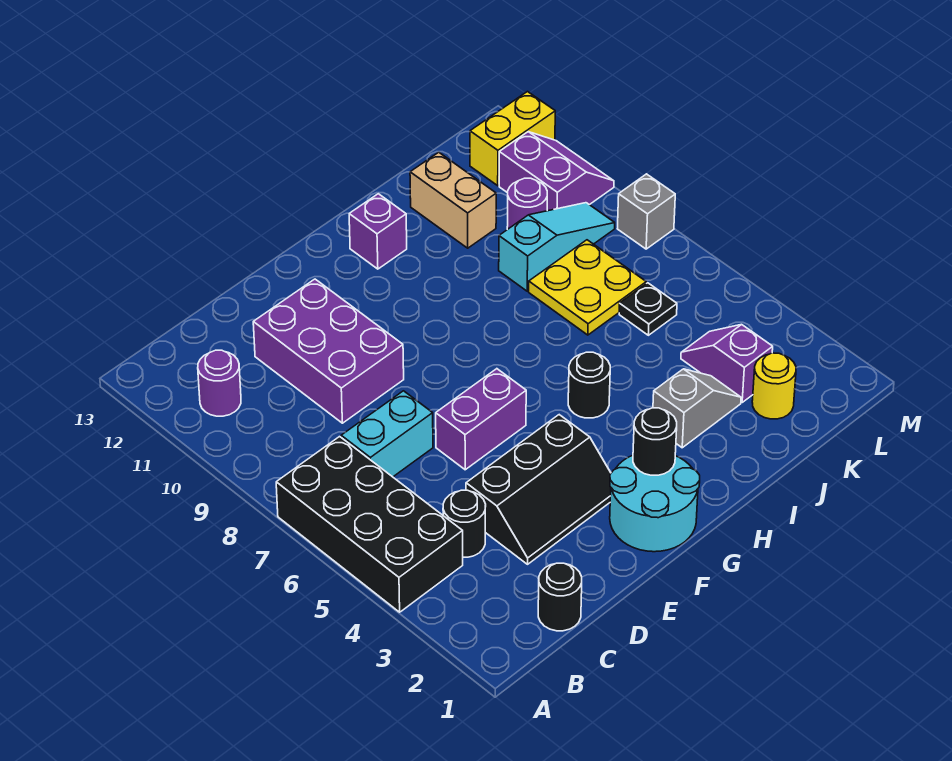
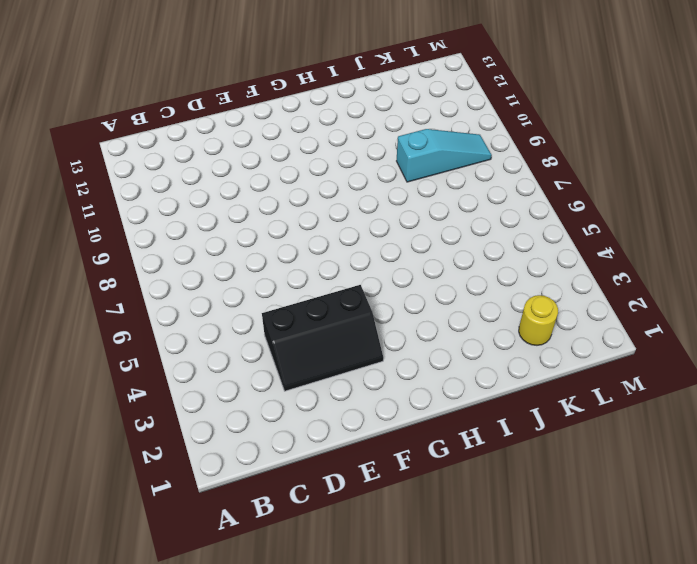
none -> black 2x4 brick [276,437,463,612]
none -> purple 1x1 round brick [198,350,241,416]
none -> black 1x1 round brick [538,563,582,631]

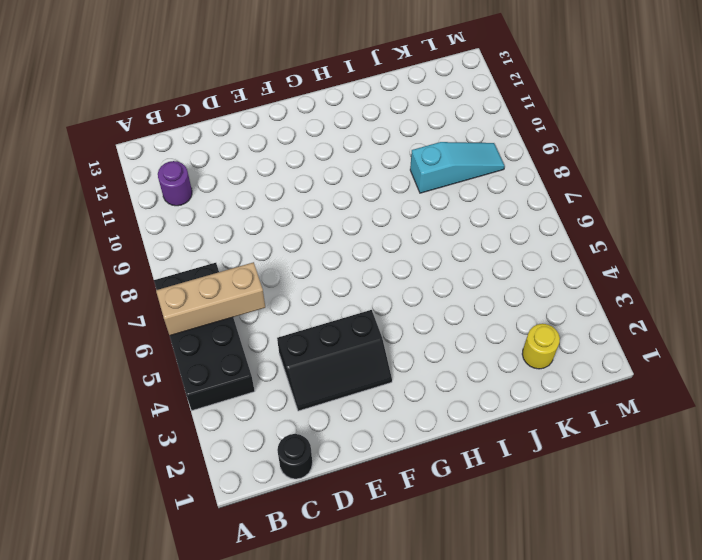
tan 1x3 brick [156,262,265,336] -> none
none -> black 1x1 round brick [443,490,486,557]
none -> cyan 1x2 brick [341,391,433,477]
none -> purple 2x3 brick [253,279,404,423]

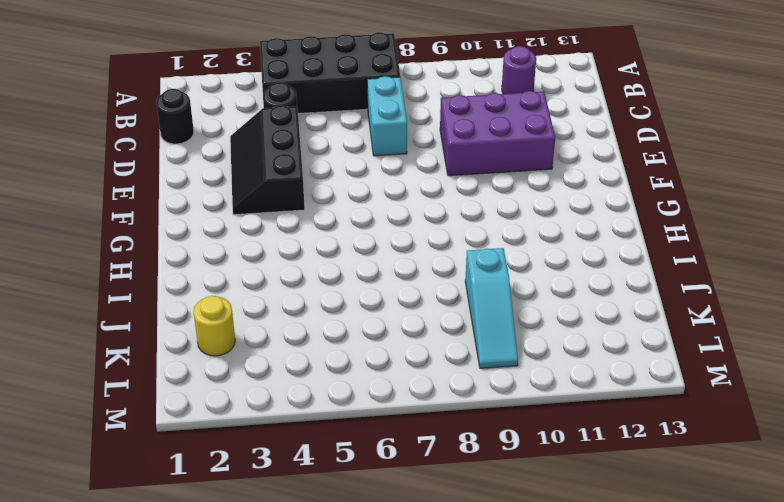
none -> purple 1x2 brick [436,369,526,470]
none -> cyan 2x2 round brick [610,455,700,552]
none -> black 1x1 round brick [568,352,610,418]

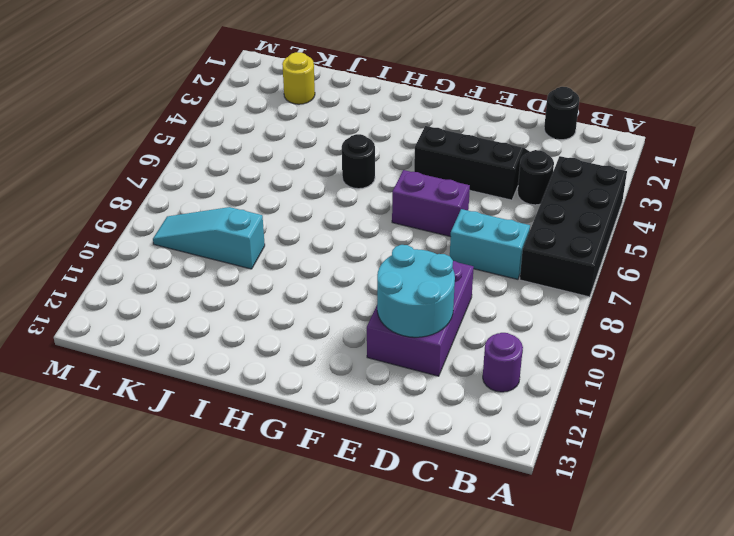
cyan 2x2 round brick [377,245,455,337] -> cyan 2x2 round brick moved to [610,455,700,552]
none -> purple 1x1 brick [349,194,407,269]
none -> grey 1x2 slope [653,369,741,448]
none -> yellow 2x2 plate [529,240,646,335]

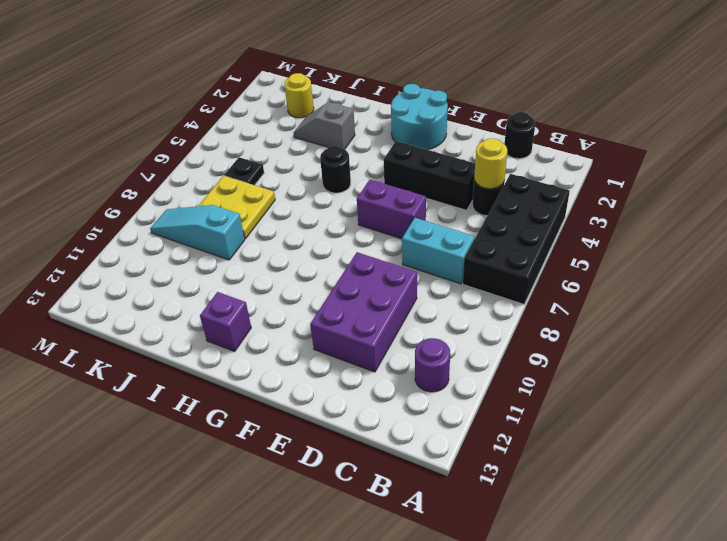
yellow 1x1 round brick [474,138,507,189] -> none
none -> tan 1x2 brick [410,152,496,248]
none -> purple 1x2 slope [681,324,773,402]
none -> purple 1x1 round brick [507,178,547,229]

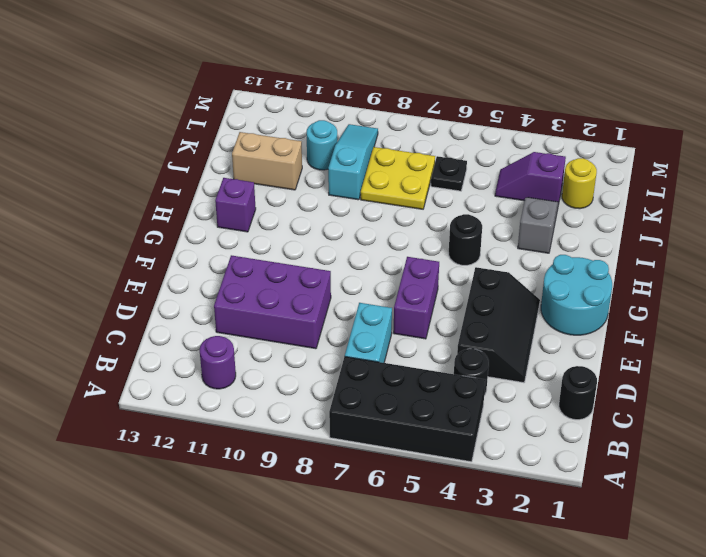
cyan 1x1 round brick [307,120,337,170] -> purple 1x1 round brick [507,178,547,229]
none -> purple 2x2 slope [499,132,614,211]
none -> yellow 1x2 brick [470,92,555,186]
none -> grey 1x1 brick [617,174,675,249]

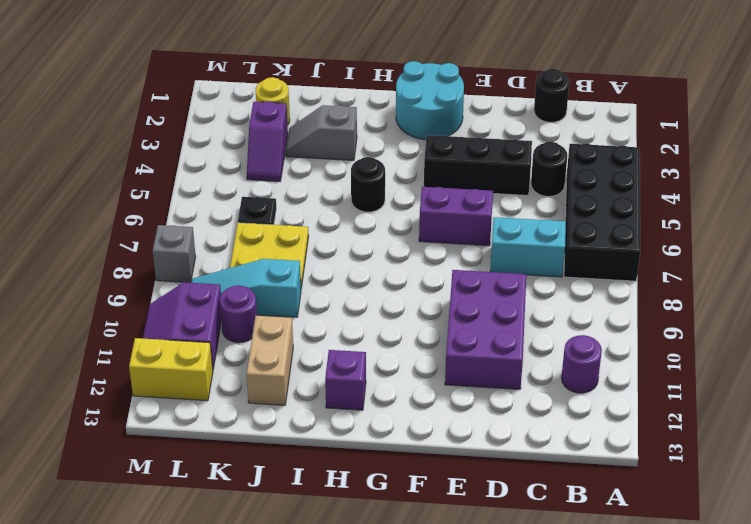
none -> black 1x1 round brick [633,408,677,475]

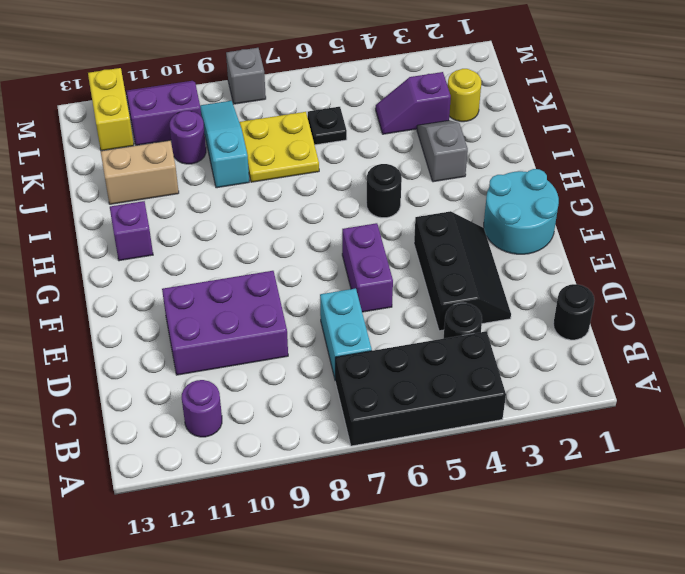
none -> black 1x1 round brick [633,408,677,475]

